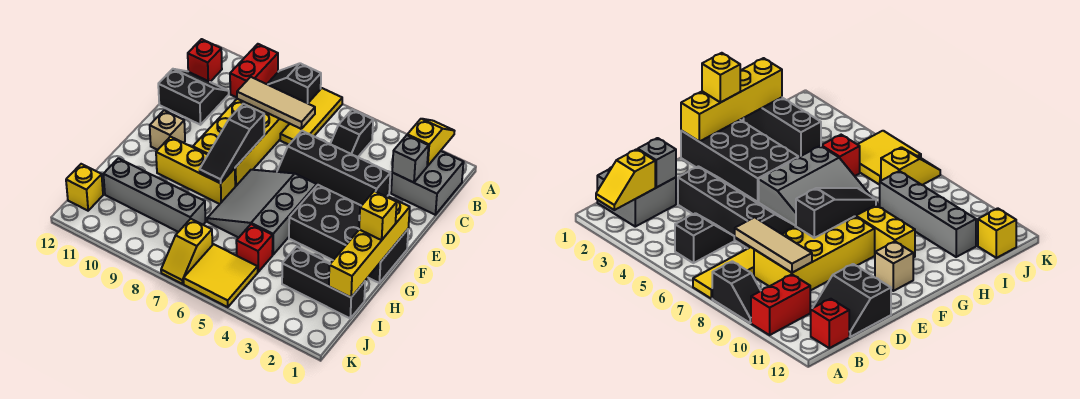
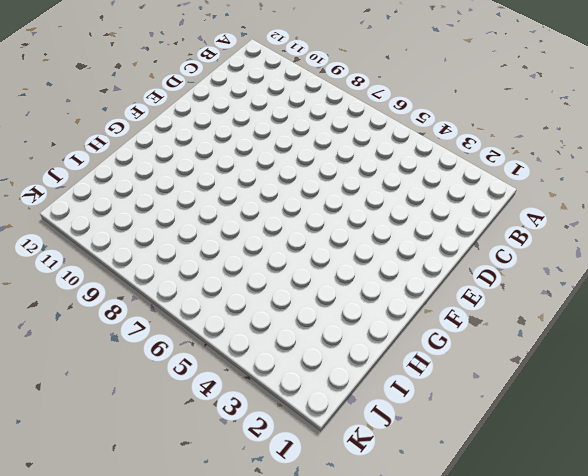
none -> yellow 1x3 tile [280,88,342,145]
none -> black 1x2 slope [267,63,321,103]
none -> red 1x2 brick [230,44,278,97]

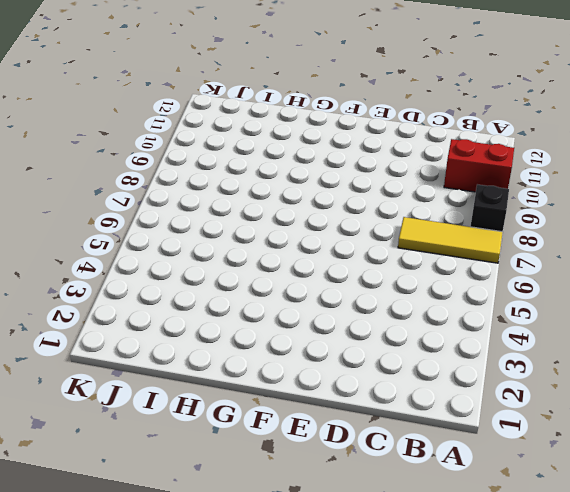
none -> grey 2x2 brick [391,151,464,215]
none -> black 1x2 slope [330,110,373,157]
none -> red 1x1 brick [188,39,222,82]

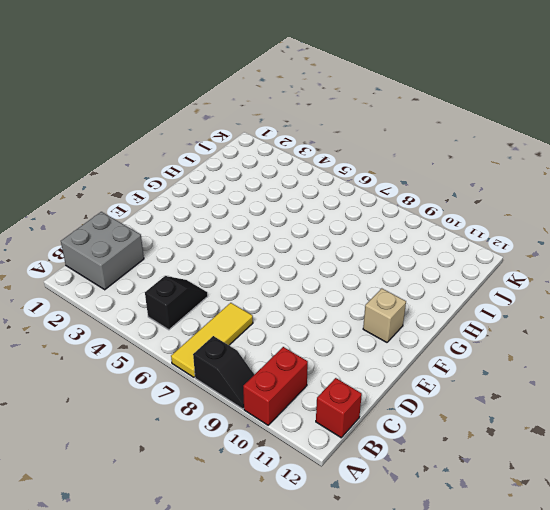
none -> yellow 2x4 brick [193,99,289,187]
none -> black 2x2 slope [158,69,229,125]
none -> black 2x4 slope [277,131,390,206]

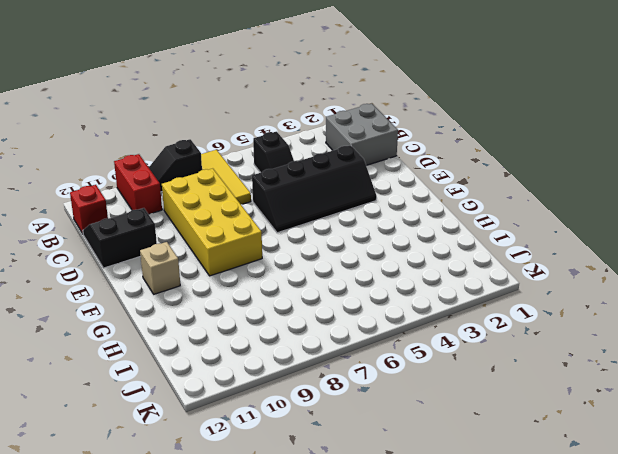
none -> black 2x4 brick [289,185,408,283]
none -> grey 3x3 slope [207,170,317,255]
none -> yellow 1x3 brick [156,137,235,204]

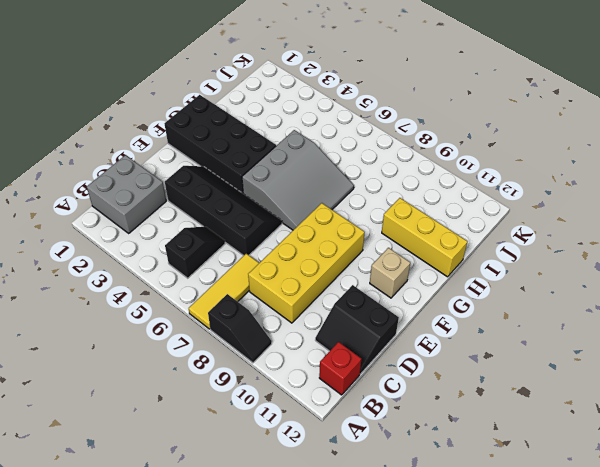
yellow 1x3 brick [382,198,467,277] -> yellow 1x3 brick moved to [156,137,235,204]
none -> red 1x2 brick [230,44,278,97]
none -> black 1x3 brick [282,247,365,318]
none -> red 1x1 brick [236,224,273,272]

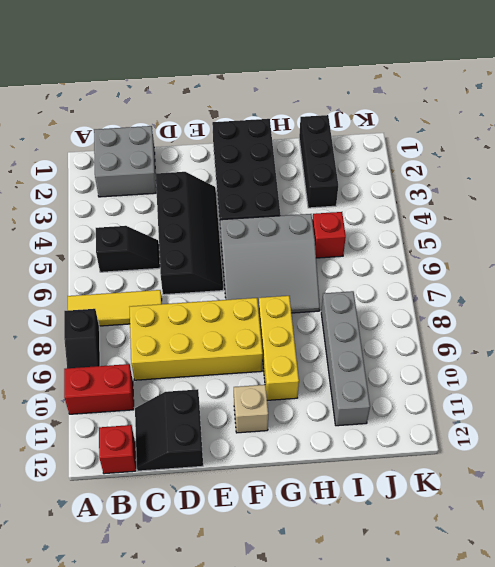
none -> yellow 2x2 tile [183,244,258,307]
none -> yellow 1x2 slope [161,219,212,284]
none -> yellow 1x1 brick [66,164,103,211]

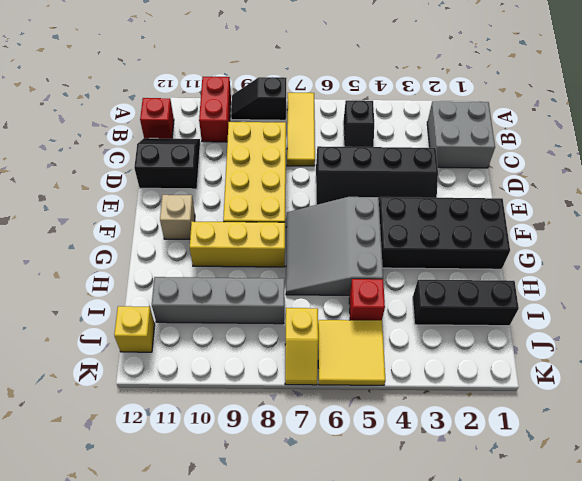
none -> yellow 1x2 slope [407,119,454,166]
none -> grey 1x1 brick [392,135,429,183]
none -> tan 1x3 tile [237,77,315,129]

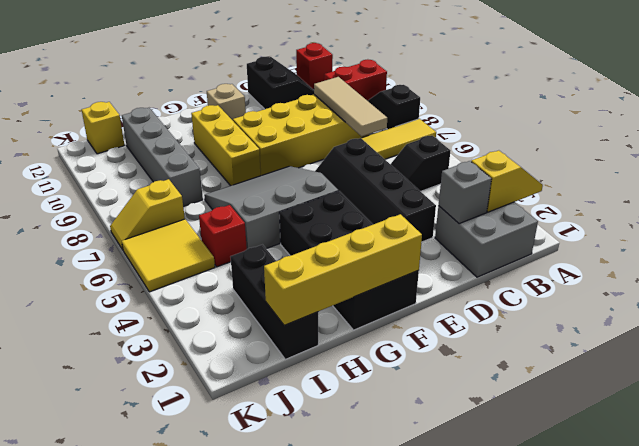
none -> black 1x3 slope [200,104,264,183]
none -> yellow 1x1 brick [359,191,397,240]

